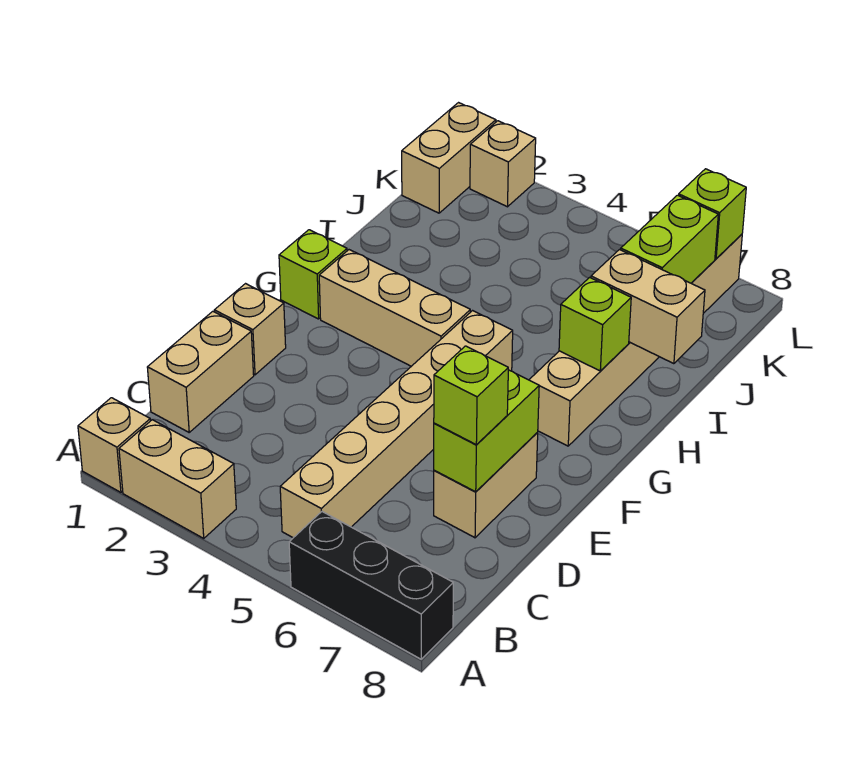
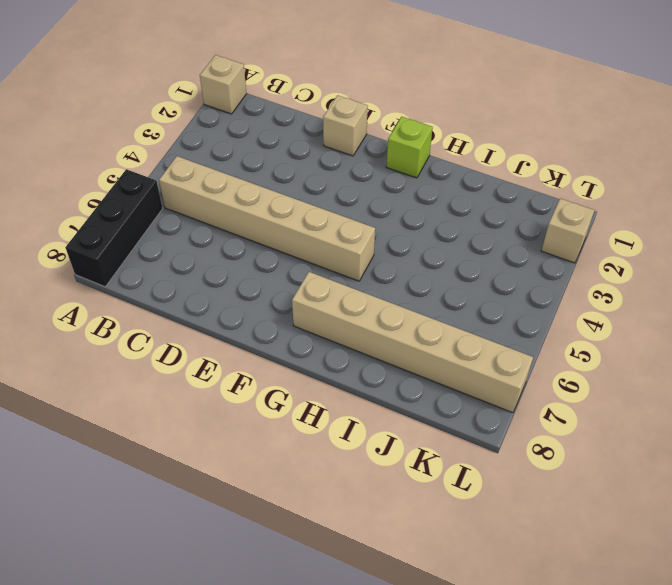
none -> tan 1x2 brick [119,420,236,538]
none -> tan 1x2 brick [147,311,254,432]
none -> tan 1x2 brick [434,433,538,538]

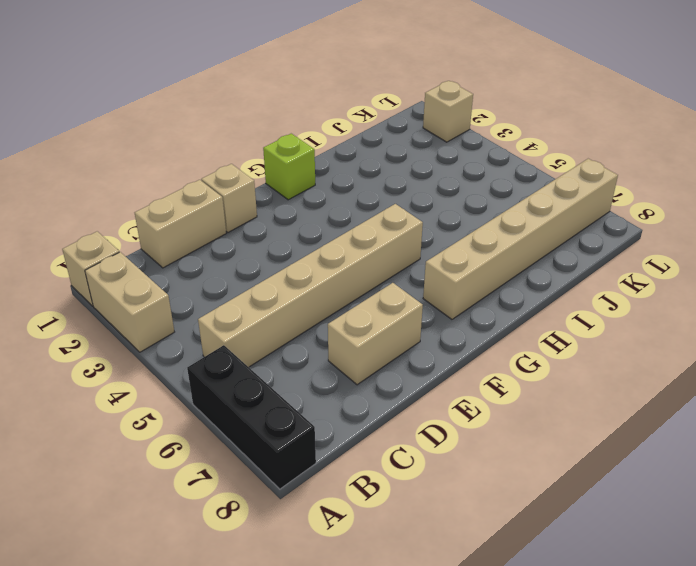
none -> tan 1x3 brick [319,250,470,366]
none -> tan 1x2 brick [402,103,496,213]
none -> lime 1x2 brick [434,370,539,492]

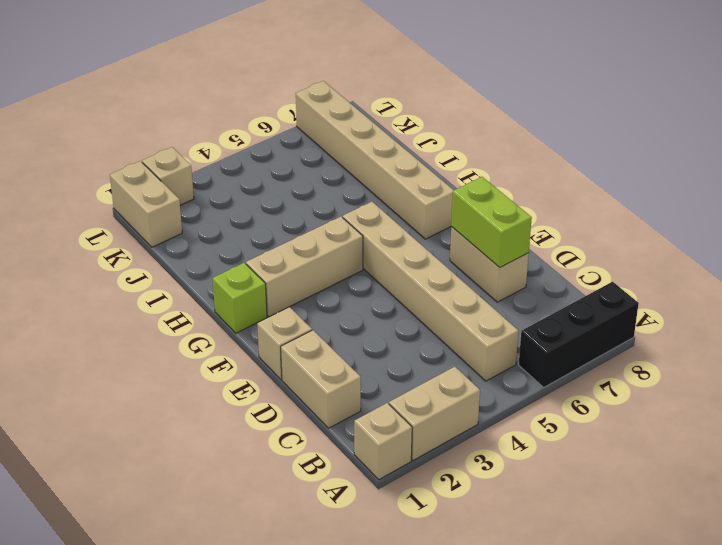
none -> lime 1x1 brick [559,277,631,371]
none -> tan 1x2 brick [591,250,705,364]
none -> lime 1x2 brick [621,195,718,283]

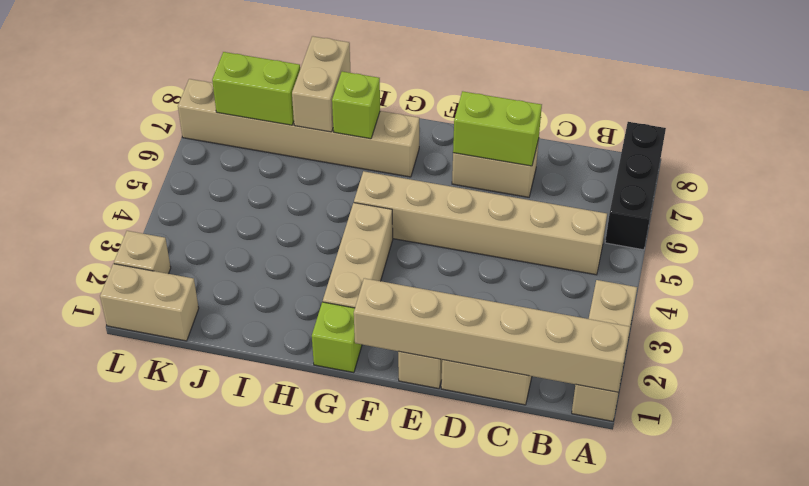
tan 1x6 brick [354,278,630,392] -> none
none -> lime 1x1 brick [679,169,746,259]
none -> lime 1x1 brick [434,346,508,445]

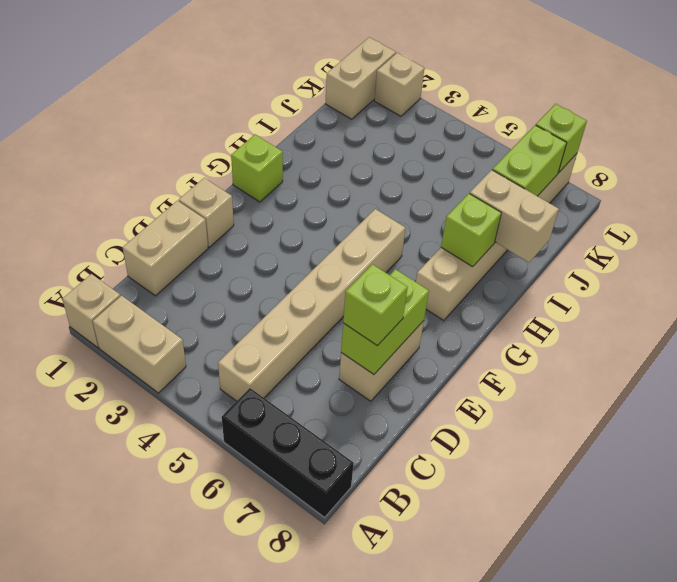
none -> tan 1x3 brick [319,250,470,366]

